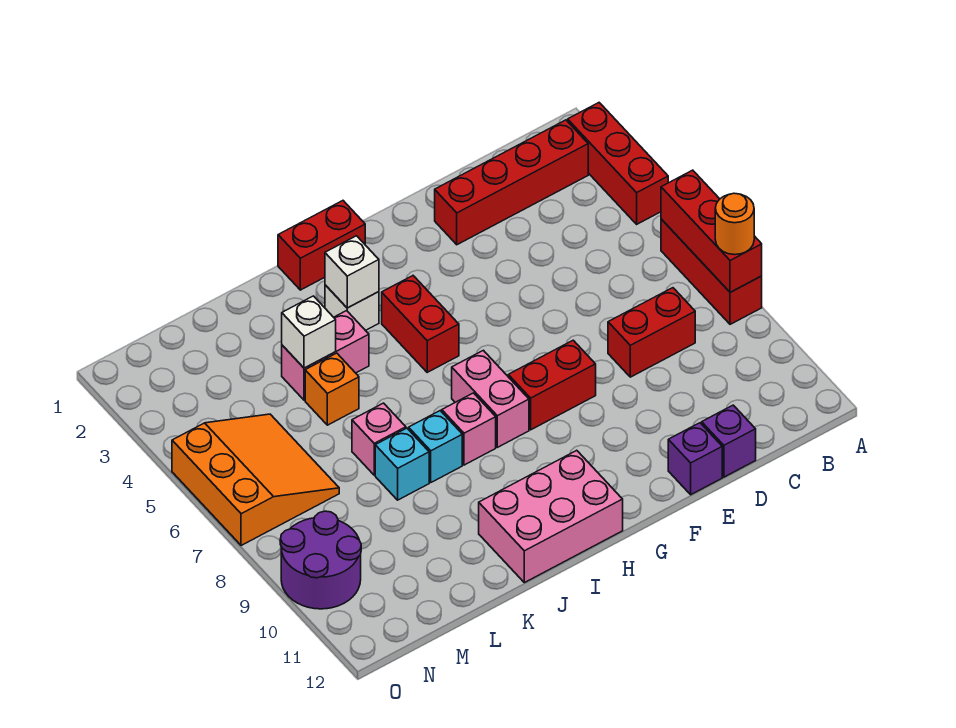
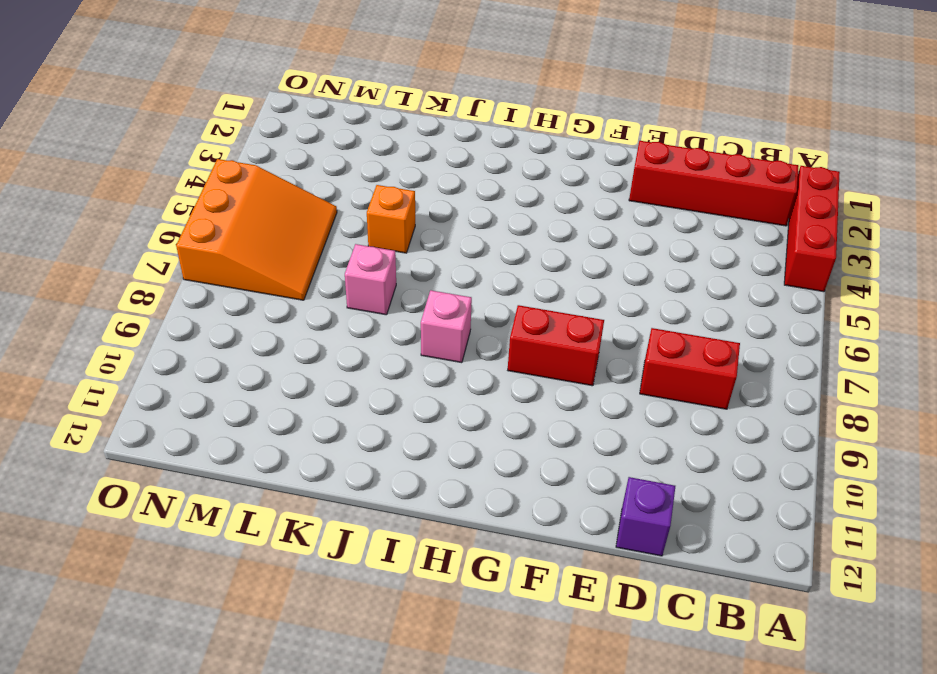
none -> red 1x3 brick [661,219,762,324]
none -> purple 1x1 brick [668,423,722,495]
none -> red 1x2 brick [278,201,365,290]

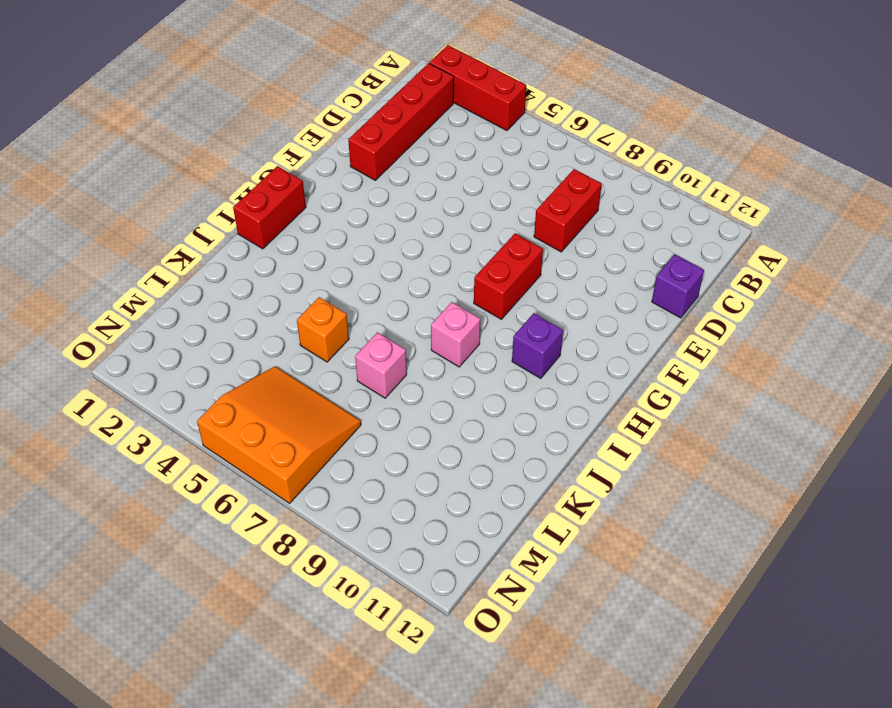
purple 1x1 brick [512,313,563,378] -> purple 1x1 brick moved to [668,423,722,495]
none -> red 1x3 brick [661,219,762,324]
none -> red 1x2 brick [382,276,459,372]
none -> pink 1x2 brick [452,350,529,447]

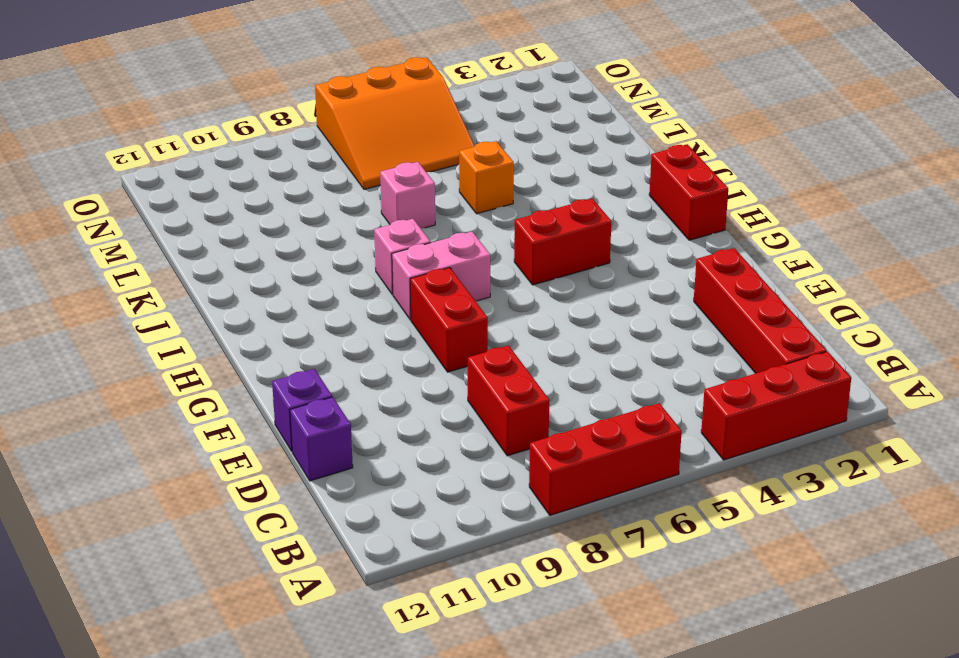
none -> pink 2x3 brick [479,450,623,583]
none -> white 1x1 brick [325,285,379,331]
none -> pink 1x2 brick [282,311,369,400]

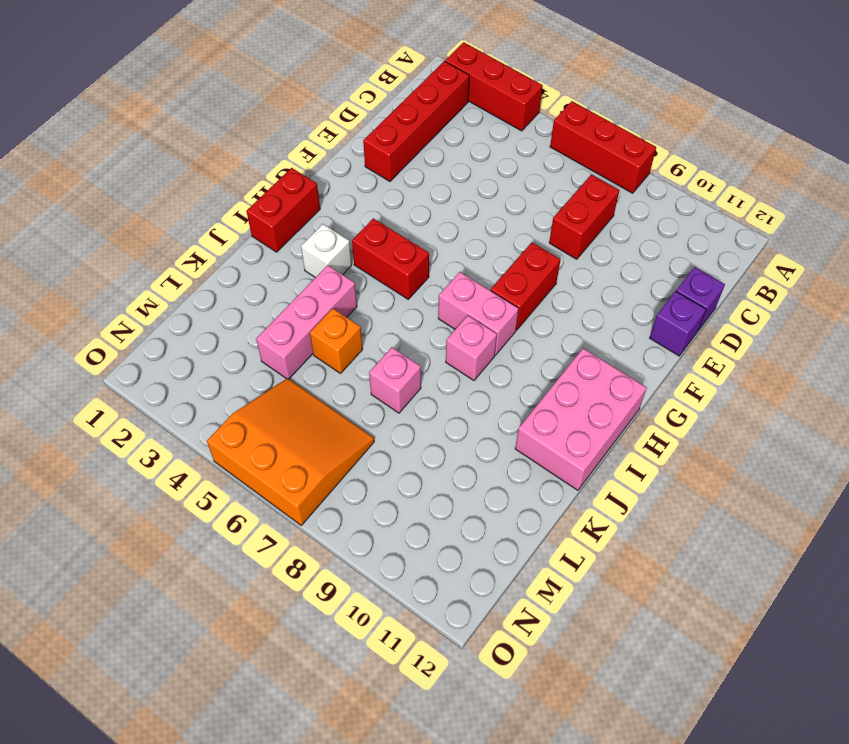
pink 1x3 brick [256,265,357,379] -> pink 1x2 brick [282,311,369,400]
none -> cyan 1x1 brick [409,411,462,482]
none -> cyan 1x1 brick [375,428,429,500]
none -> purple 2x2 round brick [280,511,361,609]

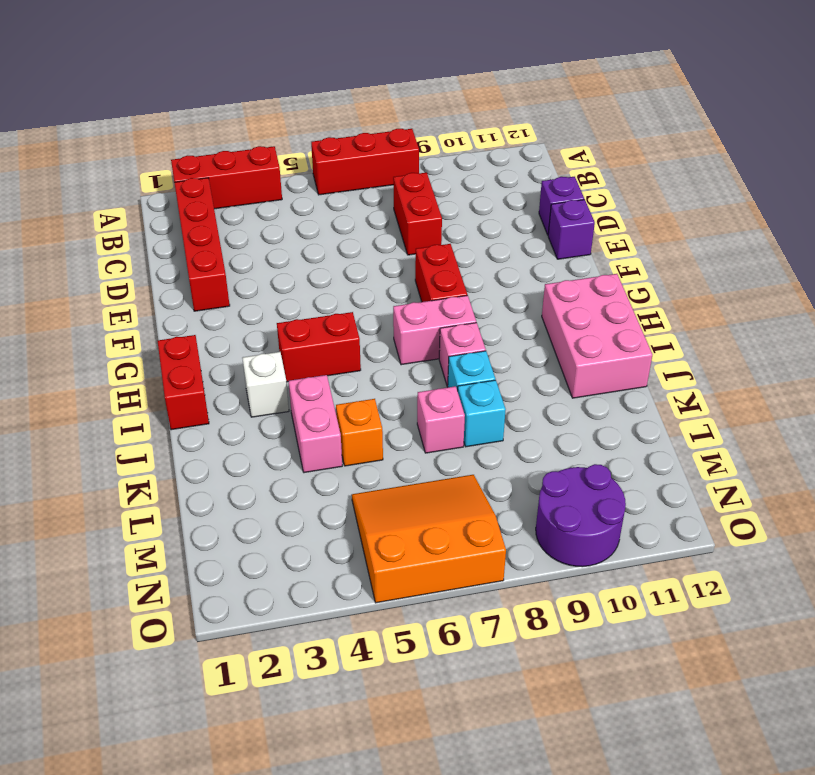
none -> red 1x3 brick [661,170,762,292]
none -> white 1x1 brick [325,236,379,308]
none -> white 1x1 brick [282,296,336,368]

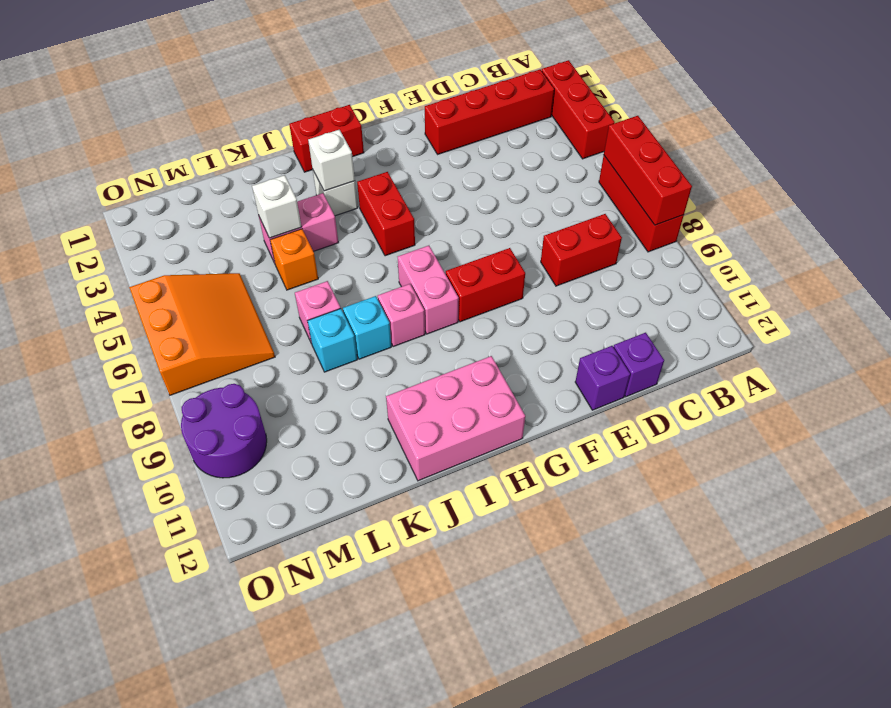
none -> orange 1x1 round brick [715,193,754,255]

